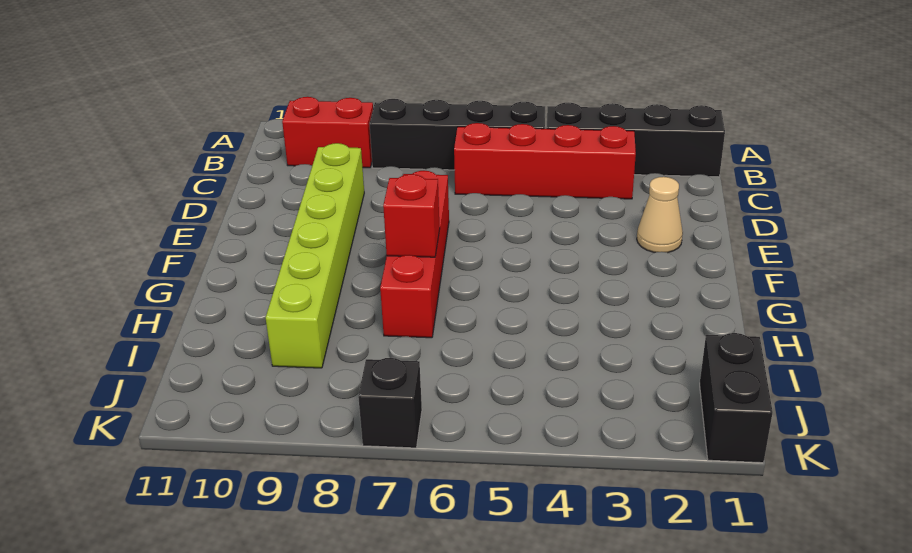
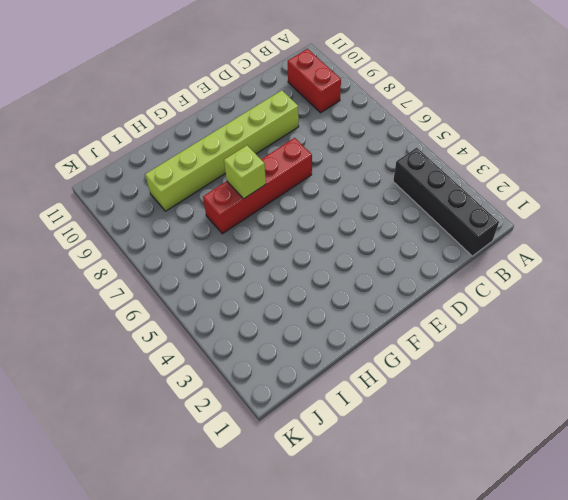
lime 1x1 brick [224,145,266,199] -> red 1x1 brick [383,174,440,257]
none -> black 1x4 brick [369,99,545,170]
none -> red 1x4 brick [454,123,636,199]

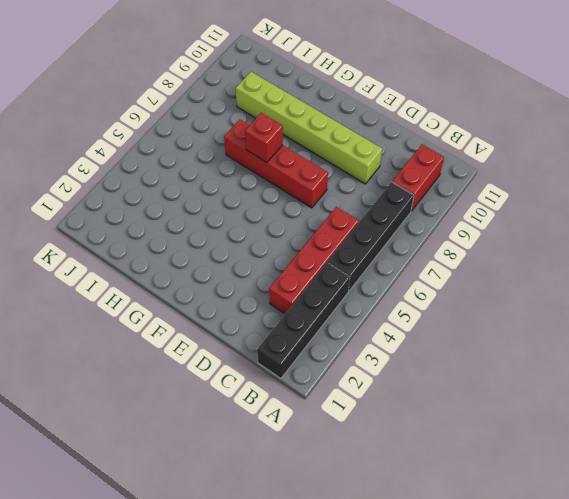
none -> tan 1x1 cone [637,177,683,253]
none -> black 1x2 brick [700,333,773,463]

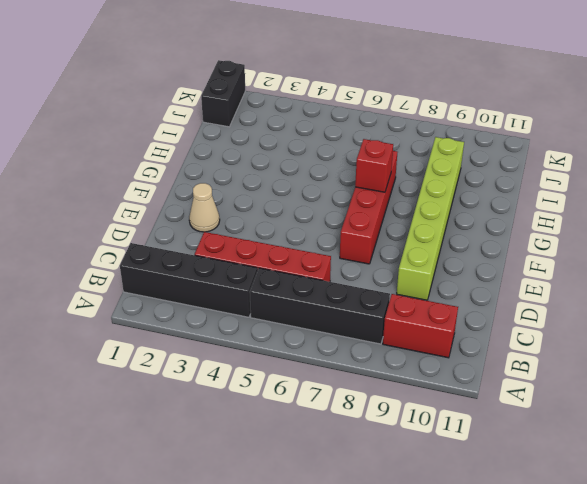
none -> black 1x1 brick [358,358,422,448]

